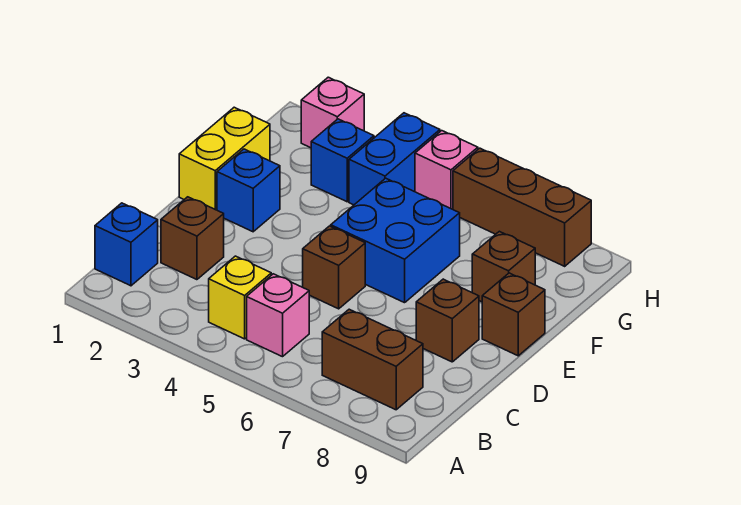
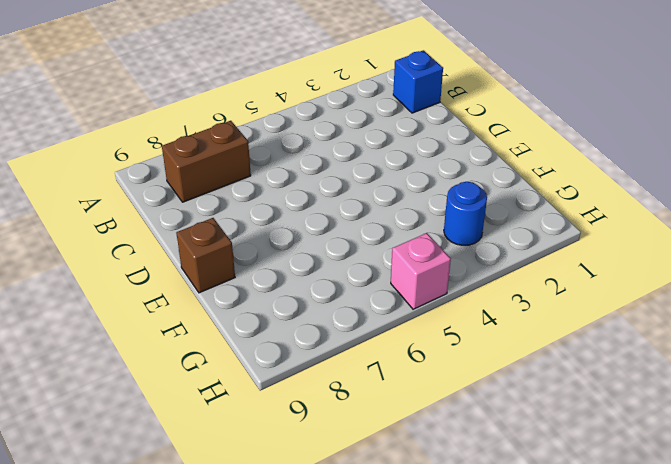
blue 1x1 round brick [444,182,487,245] -> blue 1x1 brick [311,119,374,202]
none -> yellow 1x1 brick [209,256,271,339]
none -> pink 1x1 brick [247,274,309,357]
none -> brown 1x1 brick [161,197,224,280]

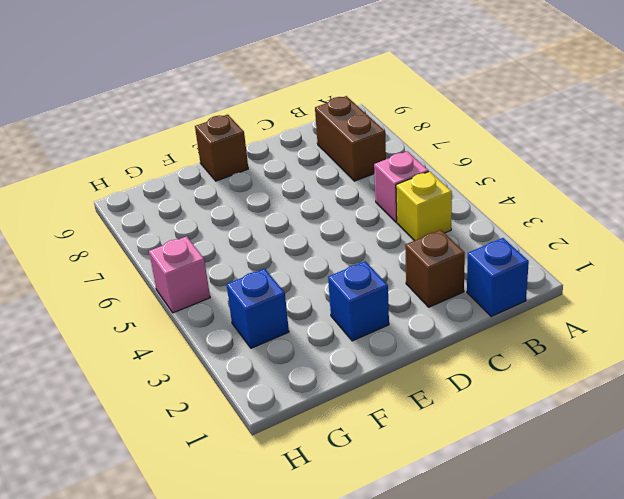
none -> brown 1x1 brick [303,226,365,309]
none -> brown 1x1 brick [416,279,479,362]
none -> yellow 1x2 brick [179,107,270,210]

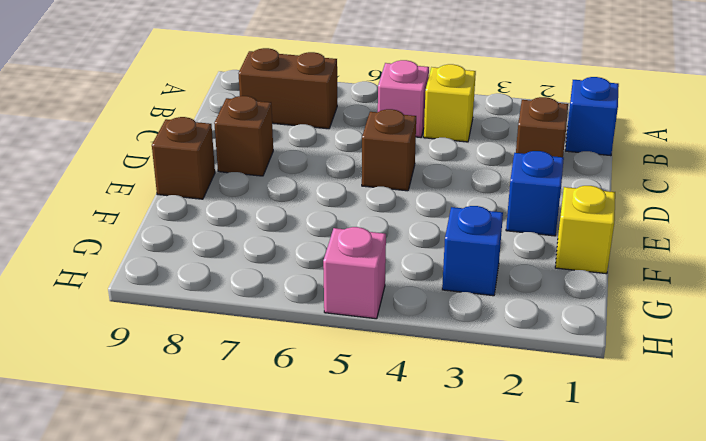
yellow 1x1 brick [555,186,615,274] -> yellow 1x2 brick [179,107,270,210]
none -> blue 2x2 brick [331,178,460,303]
none -> brown 1x1 brick [472,231,535,302]
none -> blue 1x2 brick [349,113,440,205]

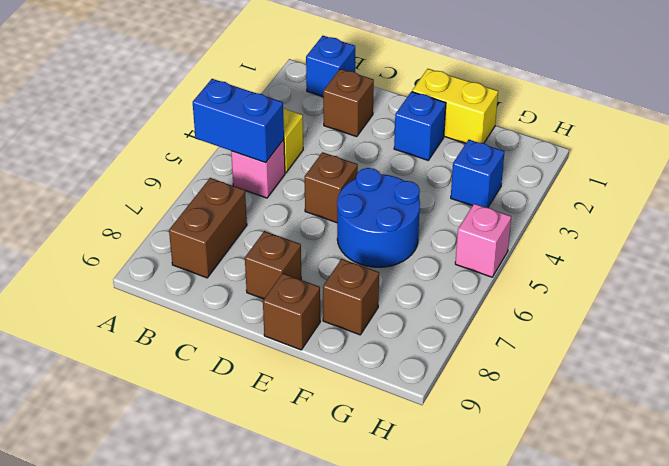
blue 1x2 brick [193,79,284,163] -> blue 1x2 brick moved to [349,113,440,205]
blue 2x2 round brick [337,168,420,267] -> blue 2x2 brick [331,178,460,303]
none -> pink 1x1 brick [301,77,364,148]
none -> brown 1x3 brick [453,148,591,266]

